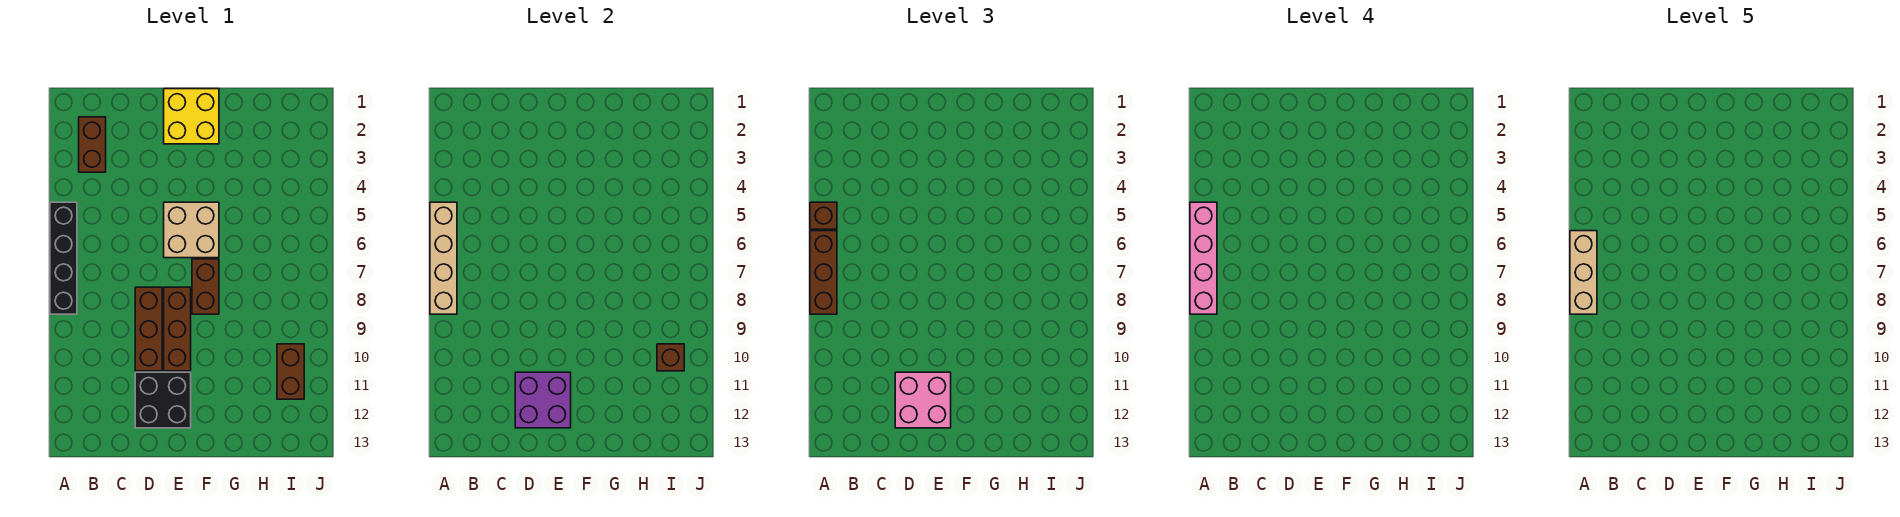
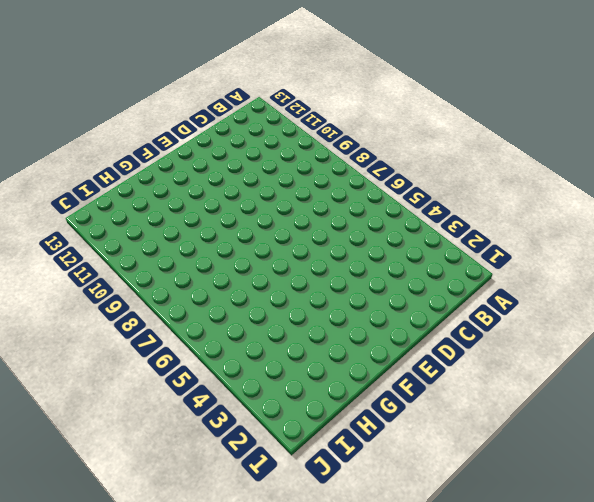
none -> black 1x4 brick [50,202,77,314]
none -> brown 1x2 brick [79,117,106,172]
none -> brown 1x3 brick [135,287,162,371]

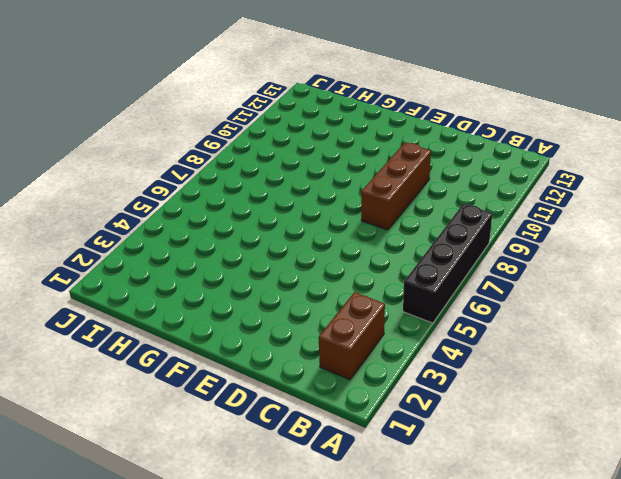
none -> black 2x2 brick [135,372,191,428]
none -> yellow 2x2 brick [164,89,219,144]
none -> tan 2x2 brick [164,202,219,258]

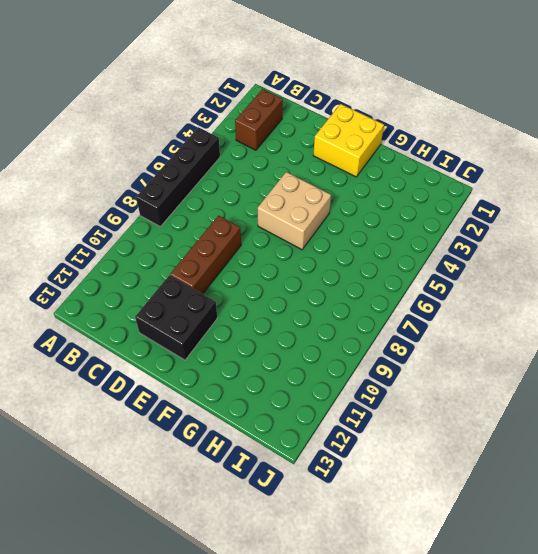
none -> brown 1x3 brick [164,287,191,371]
none -> brown 1x2 brick [192,259,219,314]
none -> brown 1x2 brick [277,344,304,399]

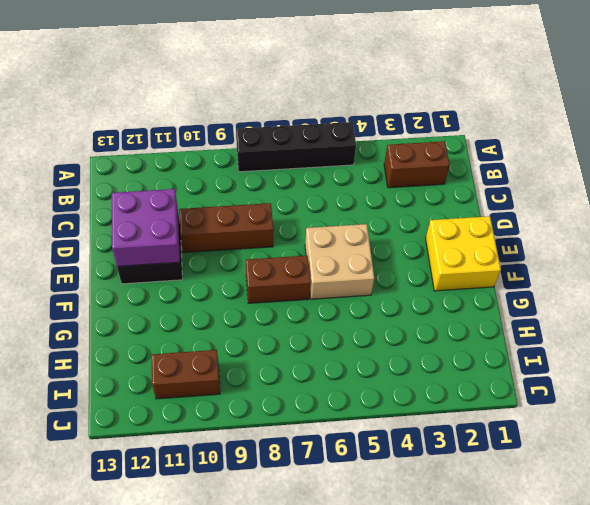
none -> brown 1x3 brick [164,287,191,371]
none -> tan 1x4 brick [430,202,457,314]
none -> brown 1x1 brick [657,344,684,371]

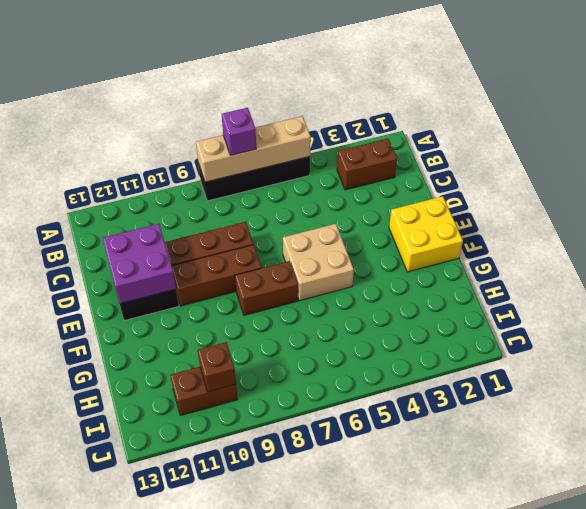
purple 1x1 brick [222,108,256,155] -> brown 1x3 brick [810,231,837,314]
none -> brown 1x1 brick [810,202,837,229]
none -> pink 2x2 brick [895,372,951,428]
none -> pink 1x4 brick [1190,202,1217,314]

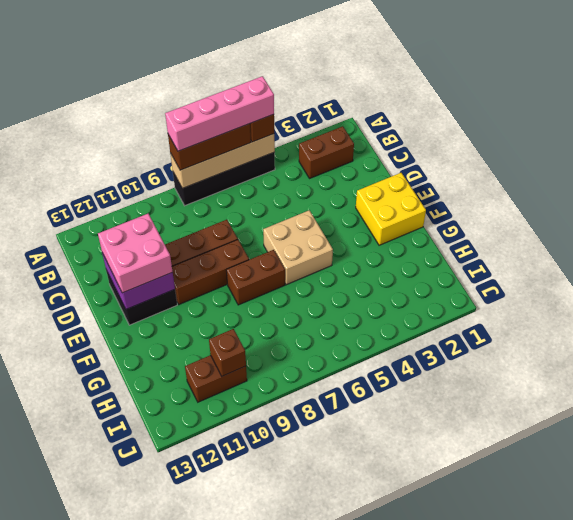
none -> tan 1x3 brick [1570,231,1597,314]

